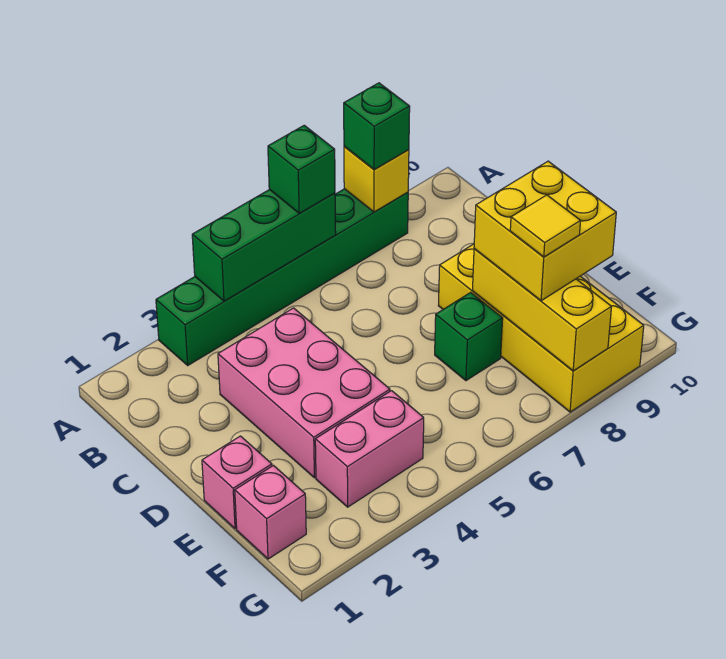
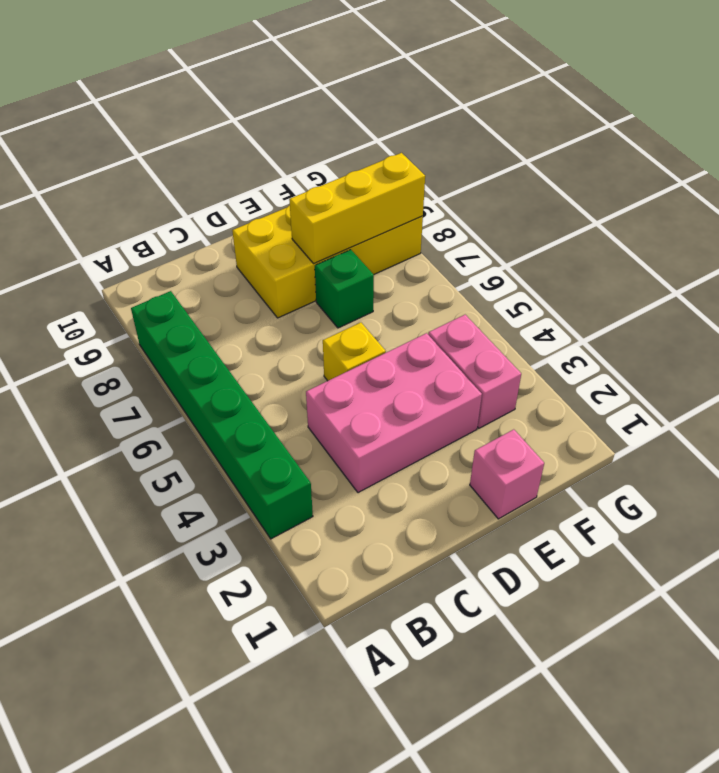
yellow 1x1 brick [323,323,386,381] -> yellow 1x1 brick moved to [344,146,409,212]
none -> pink 1x1 brick [235,466,306,559]
none -> green 1x3 brick [192,189,336,301]
none -> green 1x1 brick [268,125,335,213]

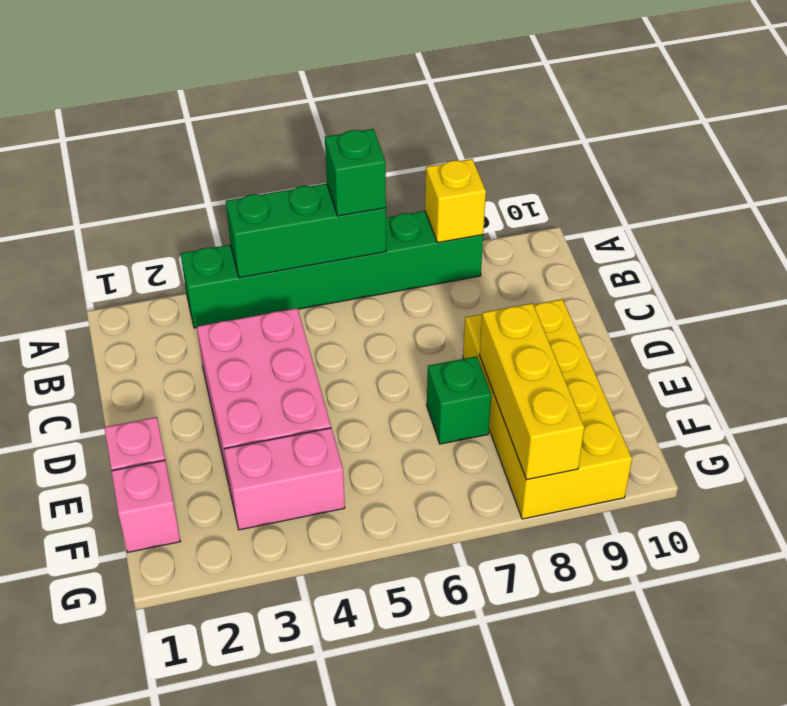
none -> green 1x1 brick [344,83,410,169]
none -> yellow 2x2 brick [474,161,616,301]
none -> yellow 1x1 tile [510,195,581,257]

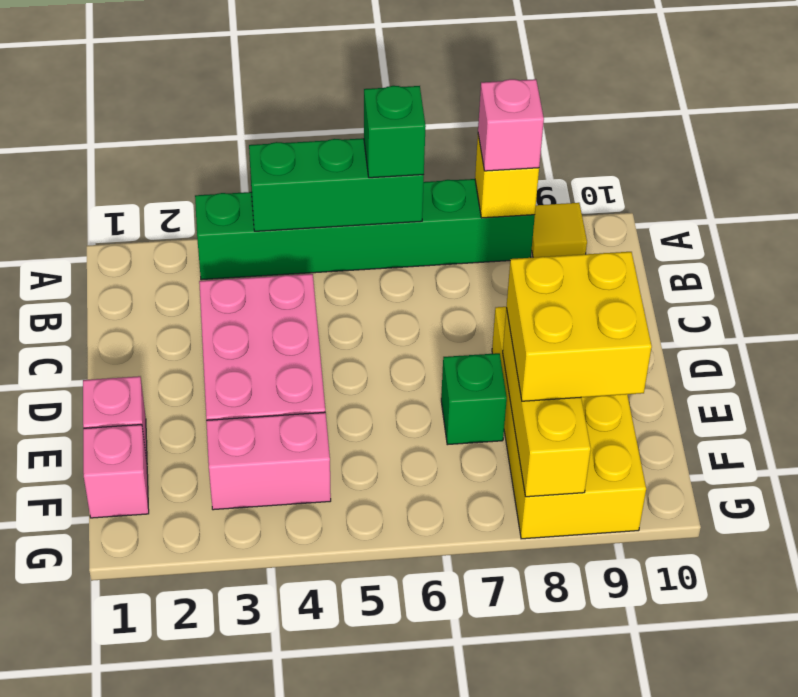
pink 1x1 brick [478,79,544,171] -> green 1x1 brick [344,83,410,169]
yellow 1x1 tile [532,203,587,258] -> yellow 1x1 tile moved to [510,195,581,257]

